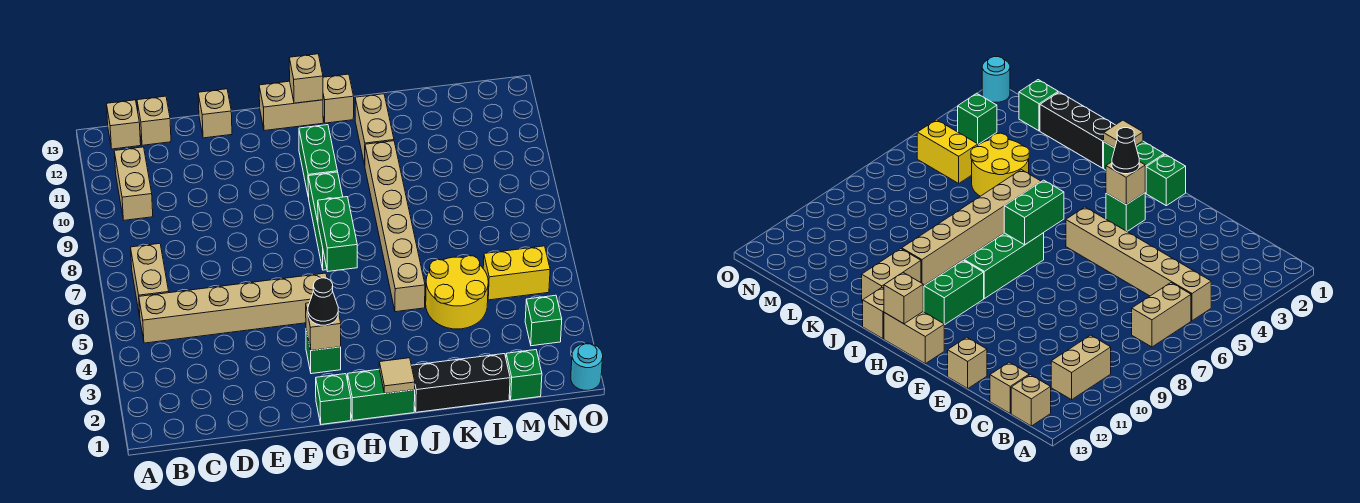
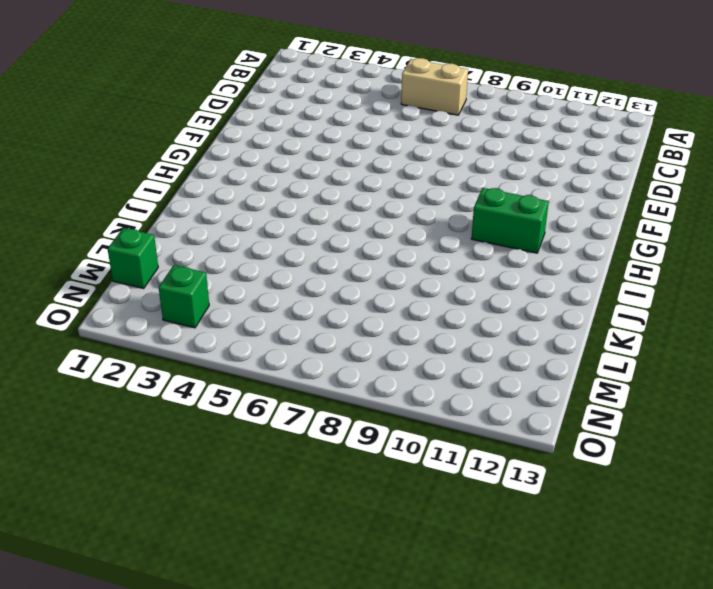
none -> tan 1x6 brick [139,273,327,343]
none -> tan 1x2 brick [114,147,153,220]
none -> tan 1x1 brick [107,100,141,149]

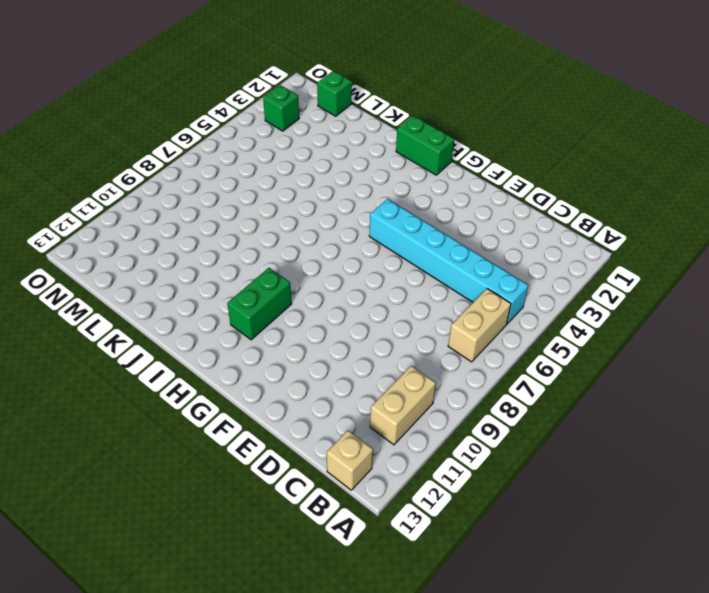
cyan 1x6 brick [369,199,528,324] -> tan 1x6 brick [139,273,327,343]
none -> tan 1x1 brick [137,96,171,145]
none -> tan 1x1 brick [198,89,232,138]
none -> green 1x1 brick [316,374,351,424]

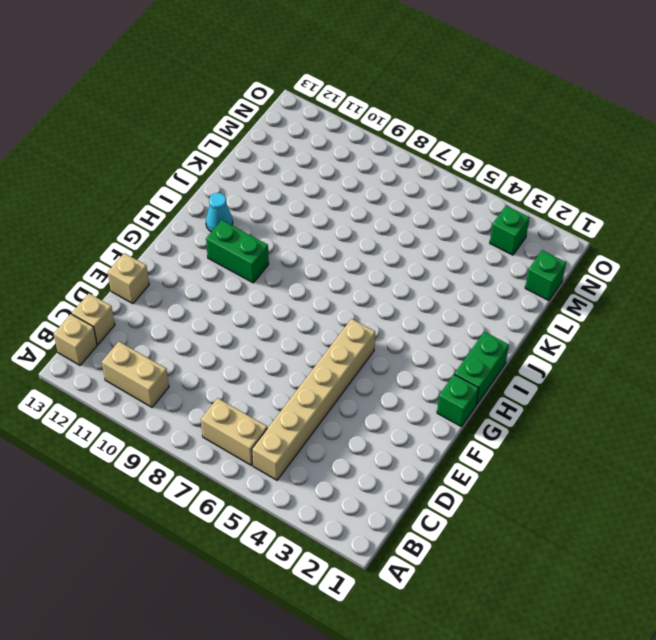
cyan 1x1 cone [206,193,233,232] -> none
none -> green 1x1 brick [306,330,341,374]
none -> tan 1x2 brick [259,81,323,131]
none -> green 1x3 brick [308,172,343,270]

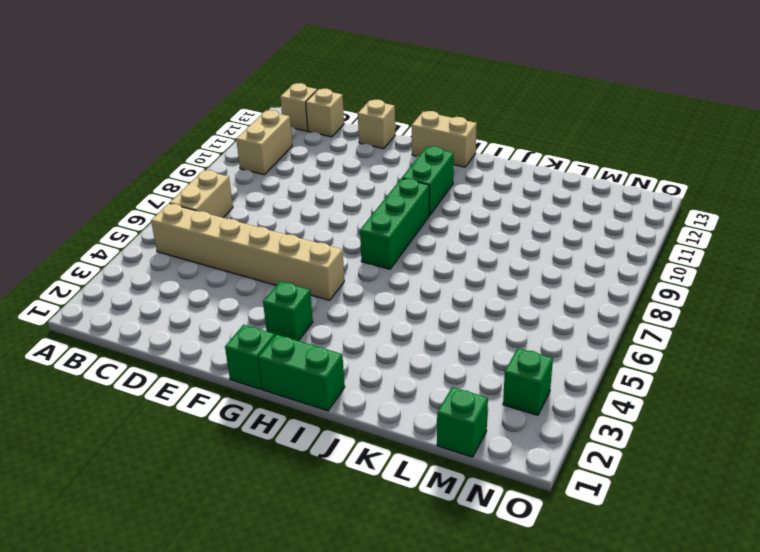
none -> tan 1x1 brick [323,74,354,123]
none -> black 1x3 brick [411,354,510,412]
none -> tan 1x6 brick [365,141,425,312]

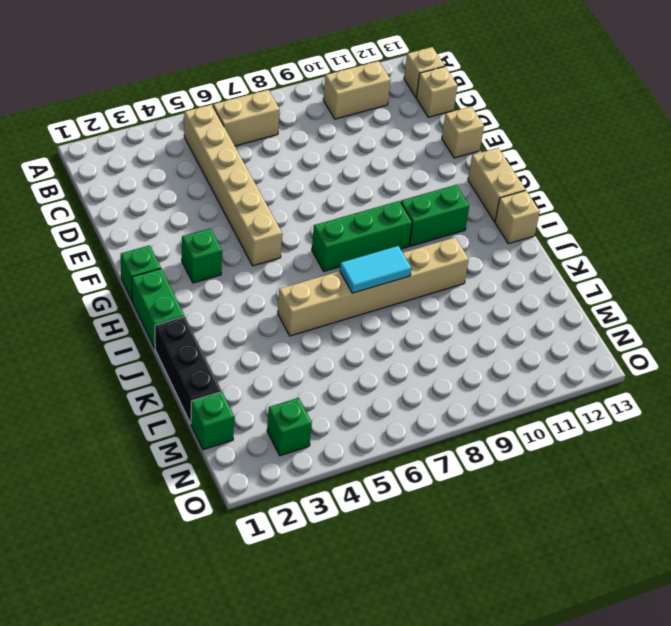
cyan 1x2 tile [340,246,411,293] -> none
none -> tan 1x2 brick [355,94,394,165]
none -> yellow 2x2 round brick [426,256,488,329]
none -> yellow 1x2 brick [483,246,550,300]

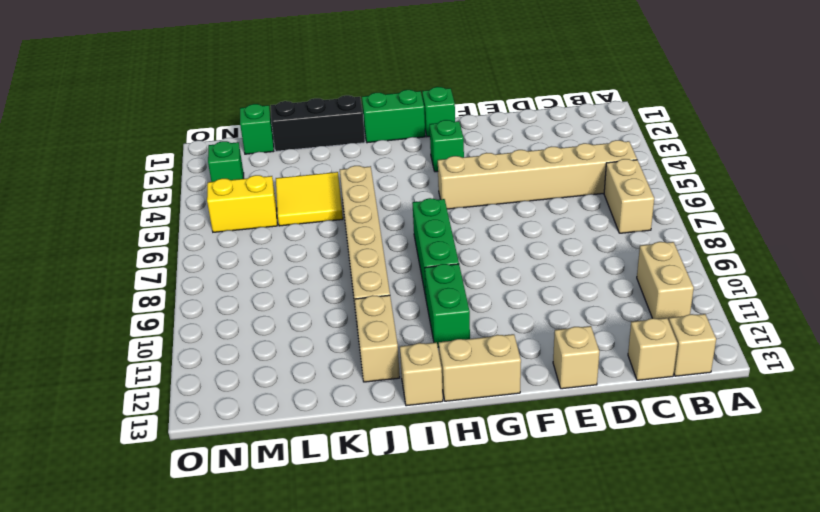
yellow 2x2 tile [276,172,343,226] -> yellow 2x2 round brick [426,256,488,329]
none -> cyan 1x1 round brick [571,343,603,390]
none -> tan 1x1 brick [306,303,341,350]
none -> green 1x2 brick [318,197,357,271]

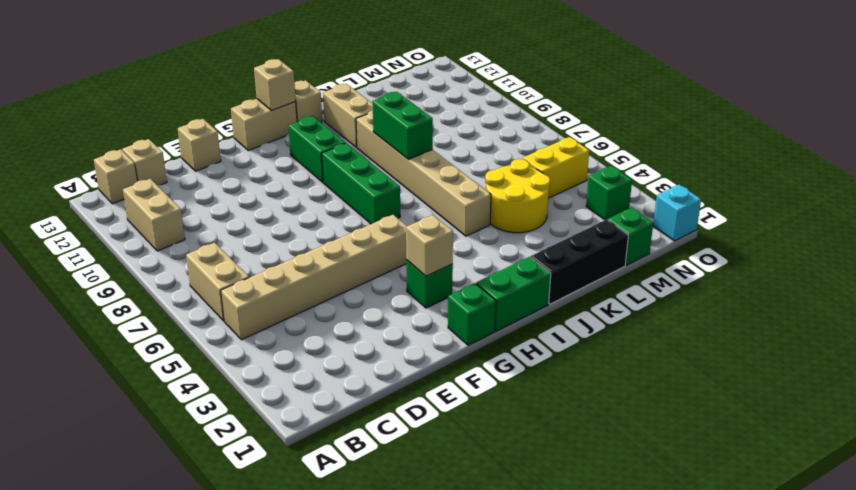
green 1x2 brick [372,92,433,160] -> green 1x2 brick moved to [318,197,357,271]
cyan 1x1 brick [653,185,701,241] -> cyan 1x1 round brick [571,343,603,390]
none -> tan 1x1 tile [379,358,415,393]
none -> black 1x1 cone [308,278,338,325]

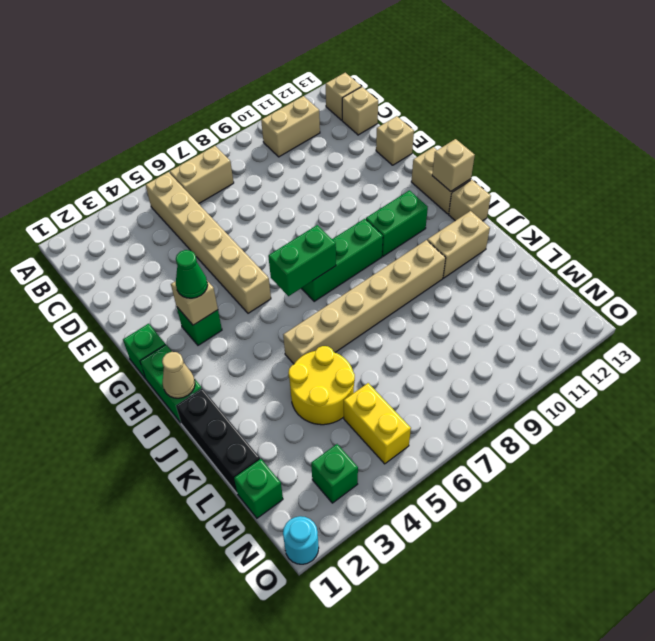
green 1x1 cone [176,250,208,298] -> black 1x1 cone [308,278,338,325]
tan 1x1 cone [162,352,195,398] -> tan 1x1 tile [379,358,415,393]

